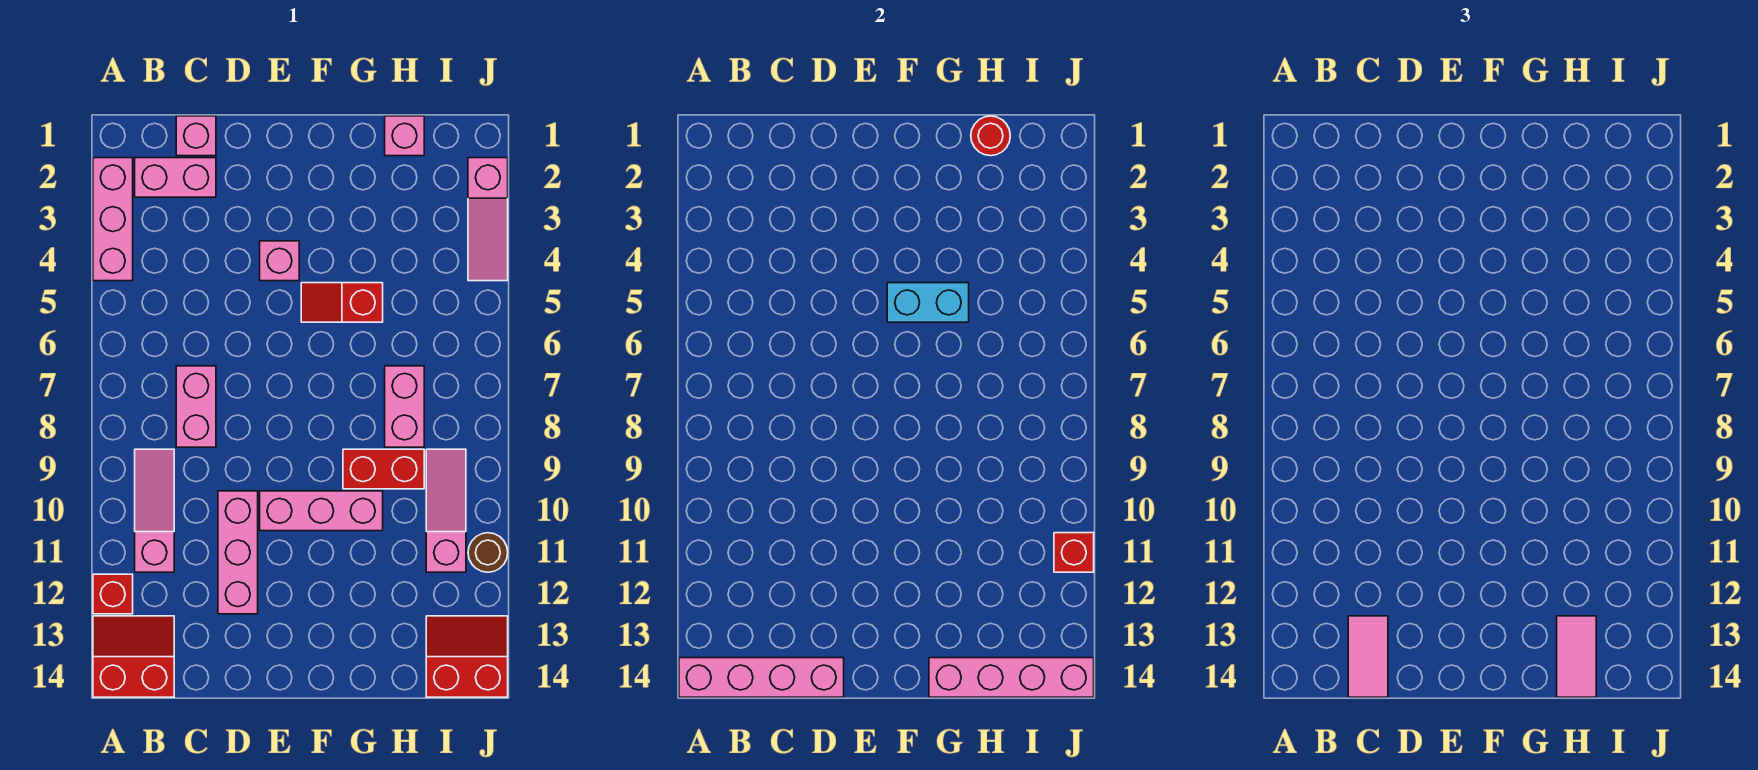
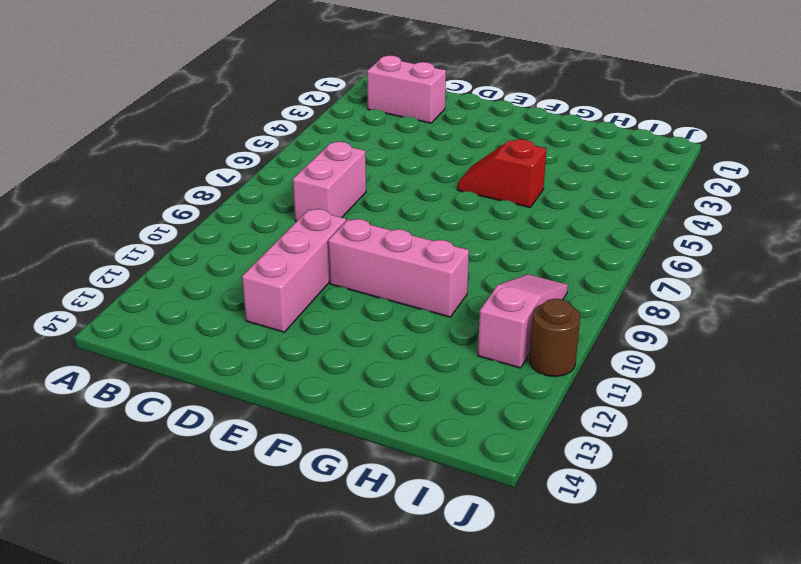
none -> pink 1x3 brick [93,158,133,281]
none -> red 1x1 brick [93,574,133,614]
none -> red 2x2 slope [93,616,174,697]

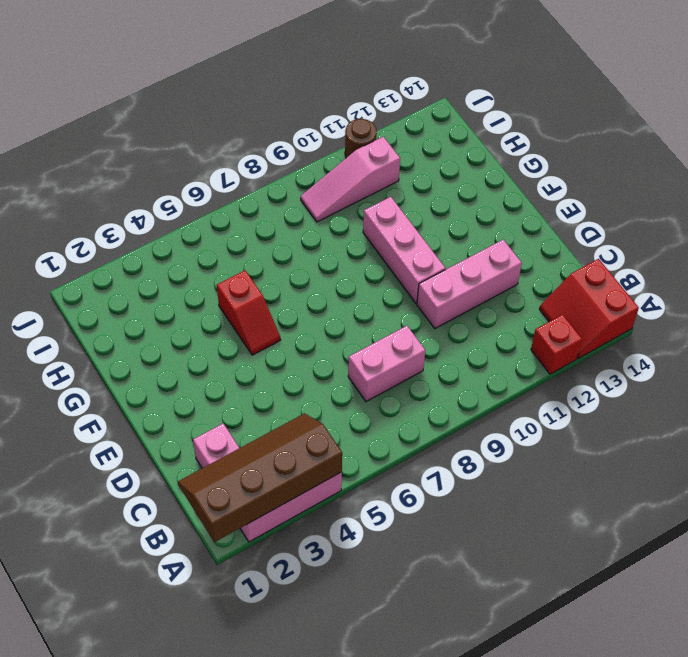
brown 2x4 slope [178,413,342,542] -> none
none -> pink 1x3 slope [135,449,174,572]
none -> pink 1x1 brick [176,116,216,156]
none -> pink 1x1 brick [260,241,299,281]

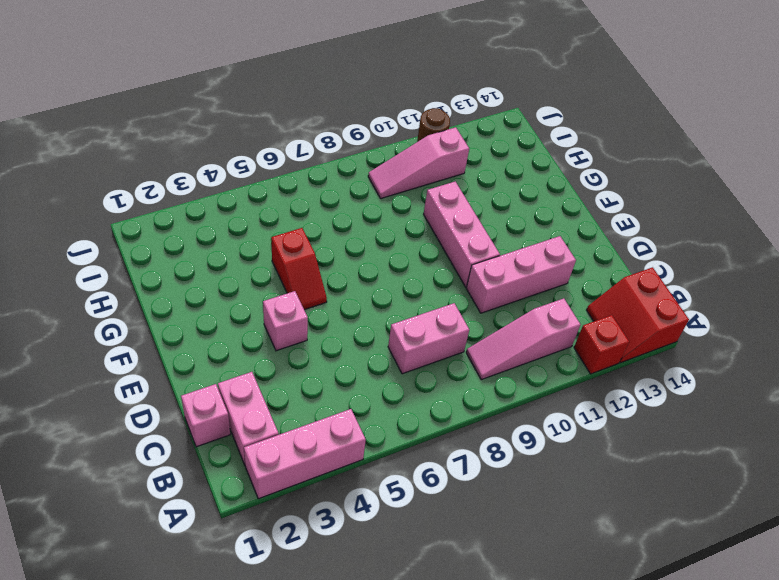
none -> red 1x2 brick [343,449,424,489]
none -> pink 1x1 brick [385,116,424,156]
none -> pink 1x2 brick [385,366,424,447]

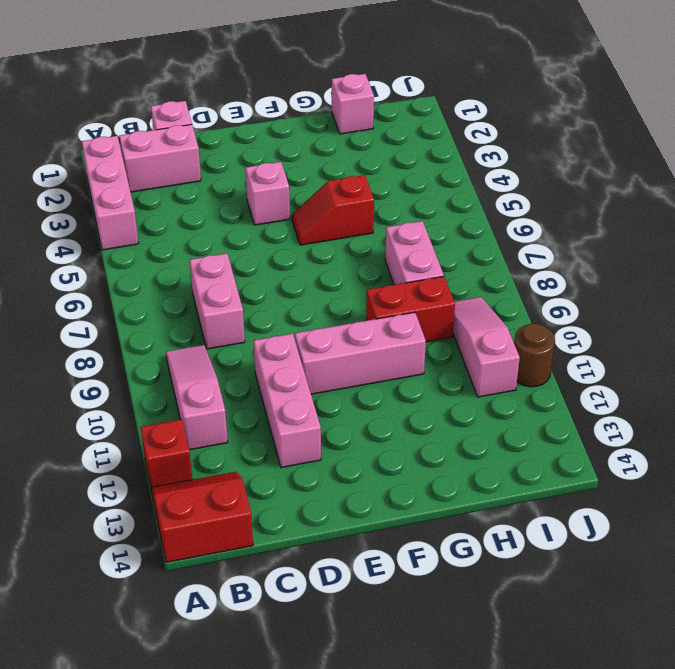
none -> red 2x2 slope [426,616,508,697]
none -> pink 1x3 slope [468,158,508,281]
none -> pink 1x4 brick [679,658,844,697]

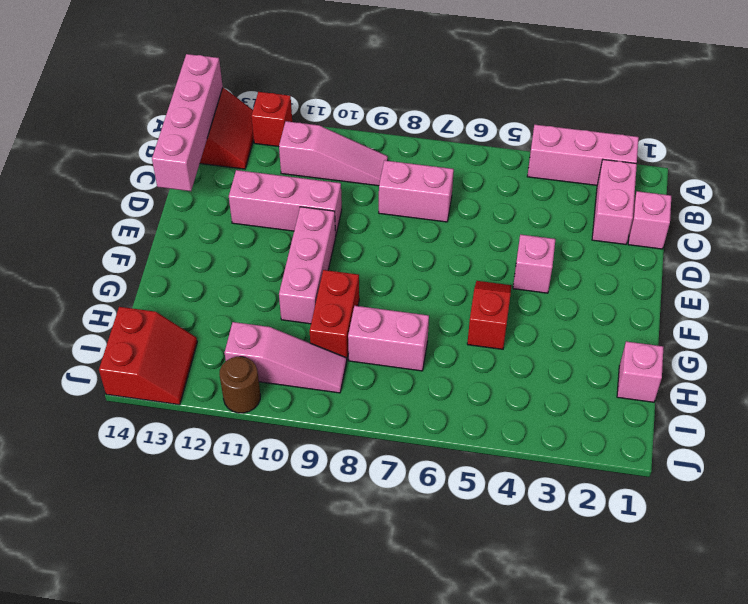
none -> pink 1x3 slope [468,158,508,281]
none -> cyan 1x2 brick [887,283,969,322]
none -> pink 1x4 brick [929,658,1094,697]

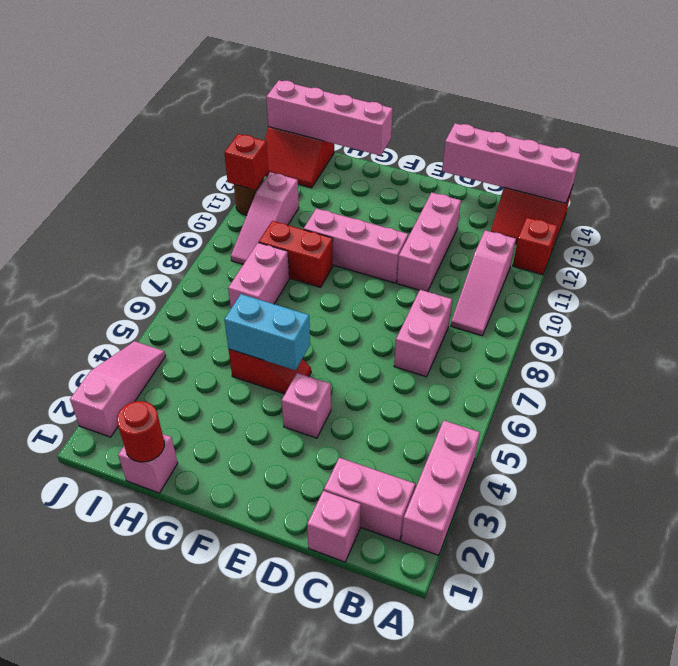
none -> pink 1x2 tile [1348,616,1388,697]
none -> pink 1x2 tile [1557,616,1596,697]

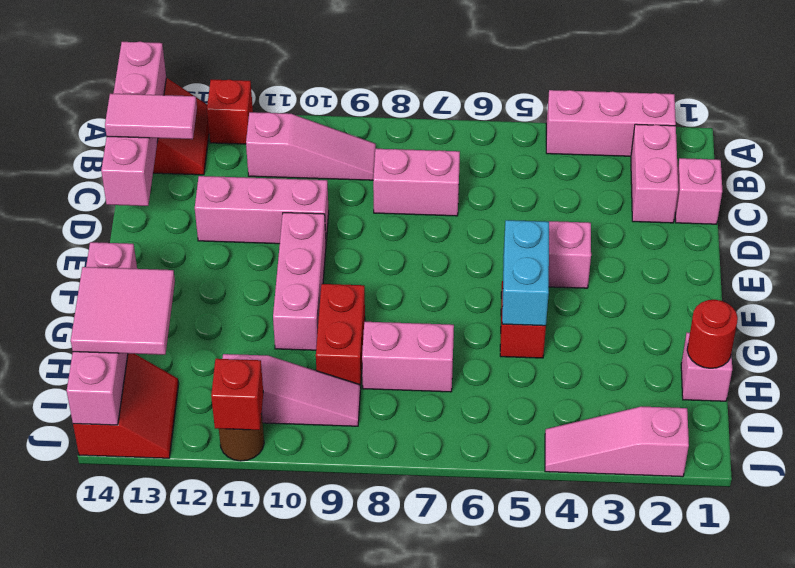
pink 2x2 tile [71,267,175,355] -> pink 1x2 tile [1557,616,1596,697]

